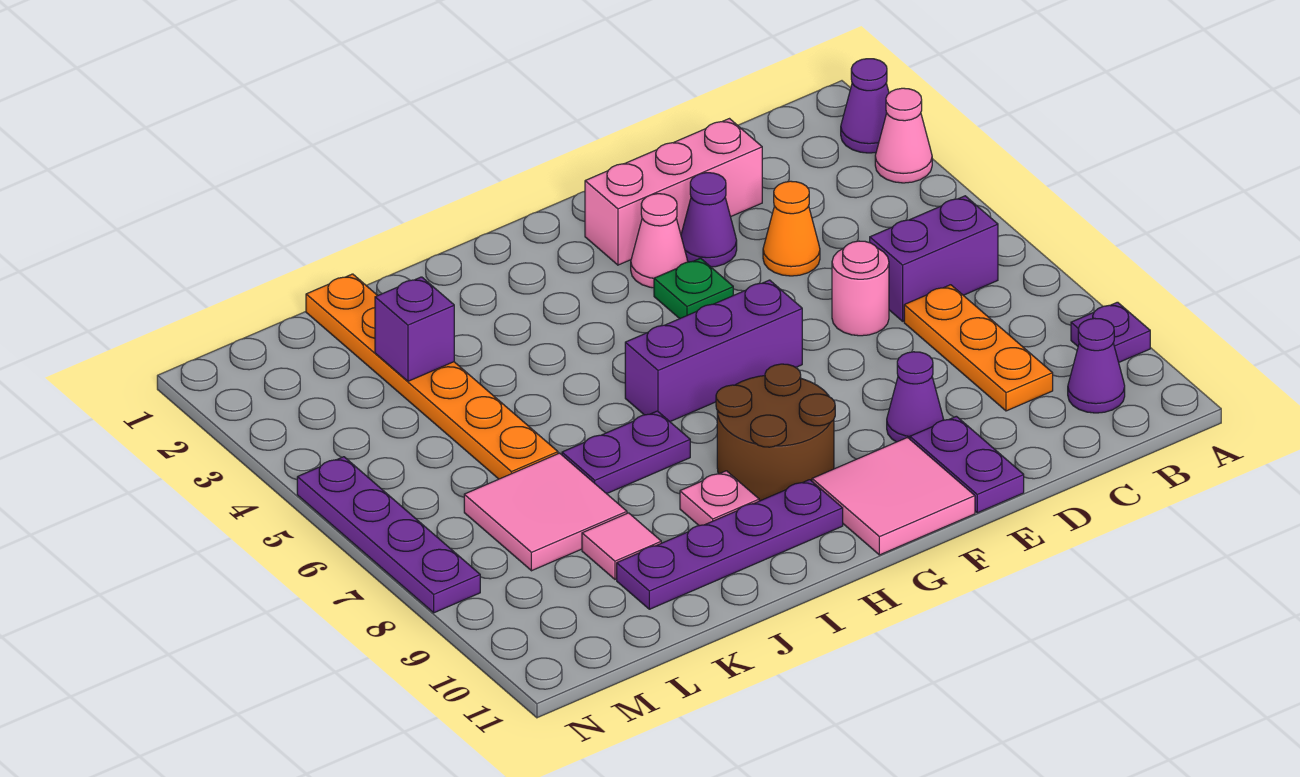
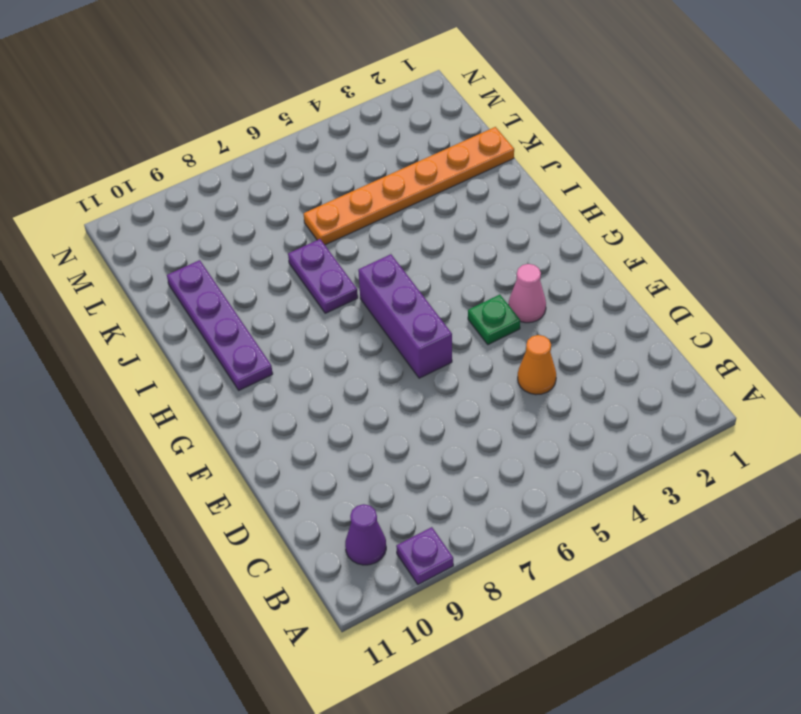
none -> purple 1x1 cone [841,59,889,153]
none -> pink 1x1 cone [875,88,932,183]
none -> purple 1x2 brick [870,196,998,321]

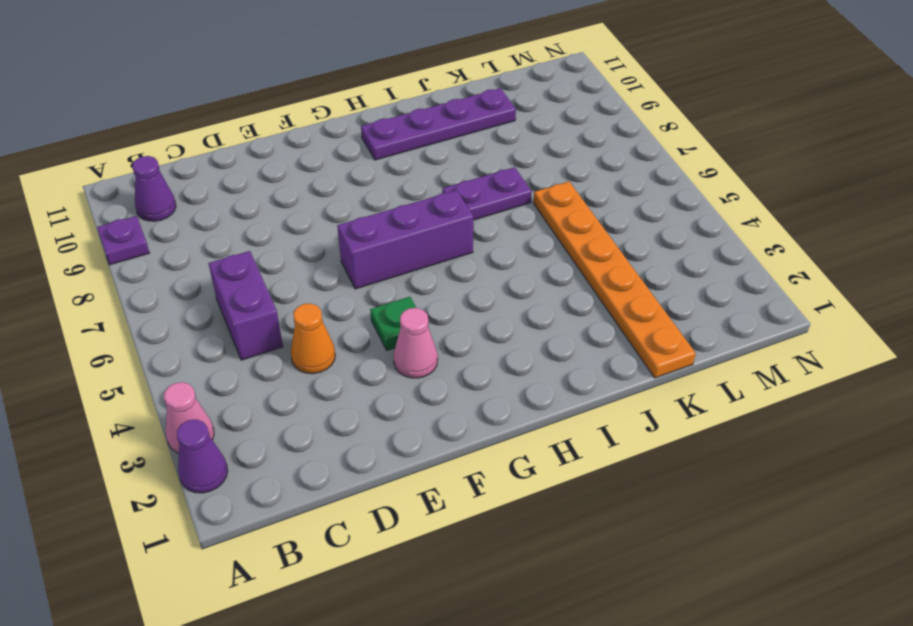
purple 1x2 brick [208,251,283,360] -> purple 1x2 brick turned to [870,196,998,321]
none -> orange 1x3 plate [904,285,1053,411]
none -> pink 1x3 brick [585,119,762,265]
none -> pink 1x1 round brick [832,241,889,336]

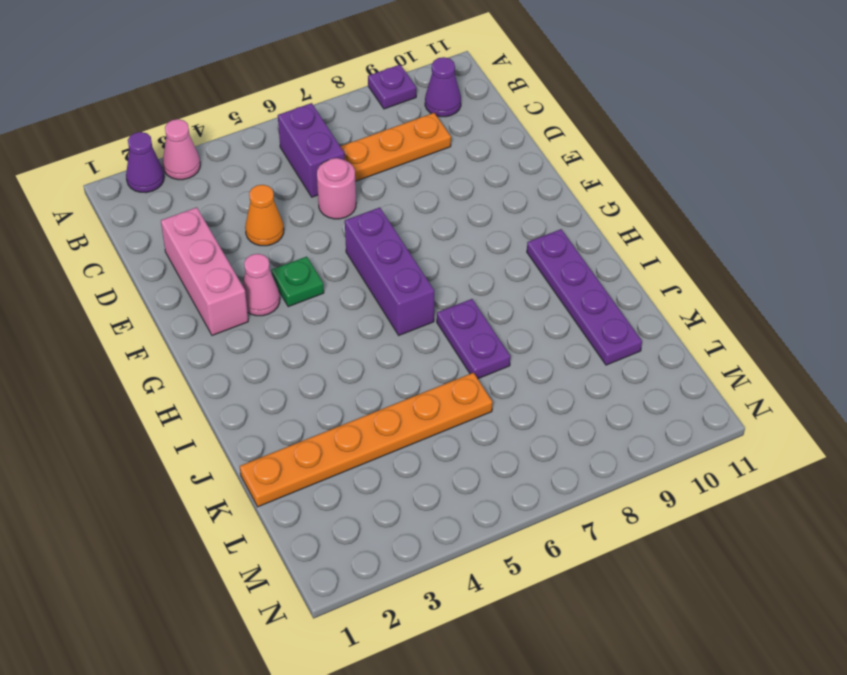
none -> purple 1x1 cone [681,173,737,267]
none -> purple 1x1 cone [887,352,944,442]
none -> purple 1x2 plate [910,416,1024,513]

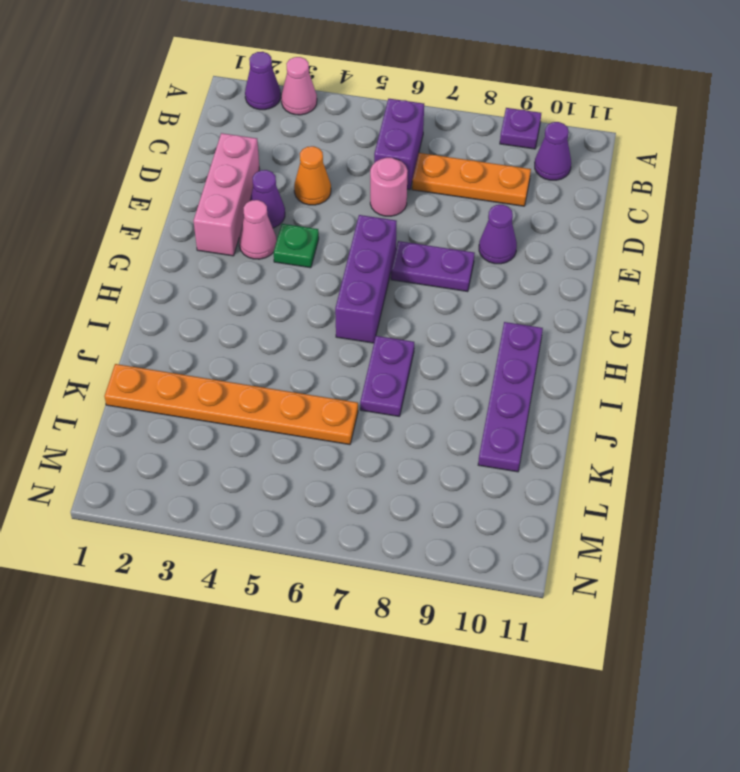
purple 1x2 plate [391,241,475,292] -> purple 1x2 plate moved to [910,416,1024,513]
none -> pink 2x2 tile [812,438,975,555]
none -> brown 2x2 round brick [716,364,835,501]
none -> pink 1x1 plate [680,471,759,526]

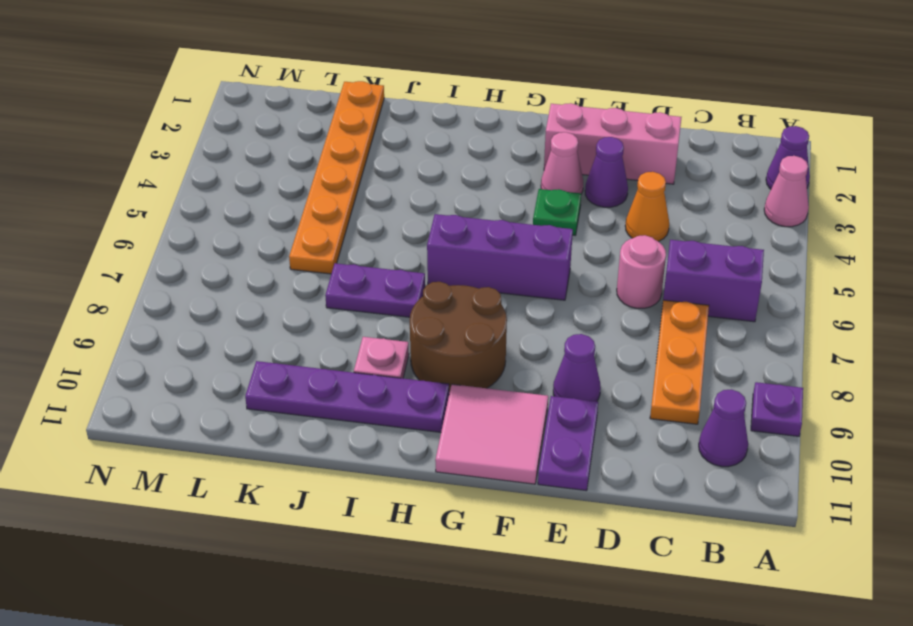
none -> pink 2x2 tile [464,453,627,571]
none -> pink 1x1 tile [582,513,661,579]
none -> purple 1x4 plate [297,457,480,613]

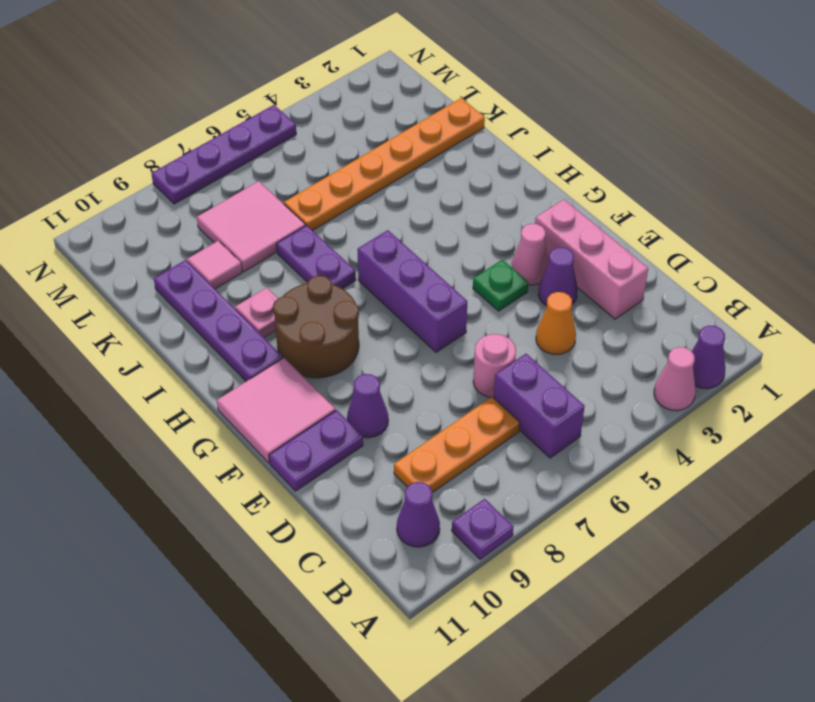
none -> purple 1x1 brick [375,277,454,381]

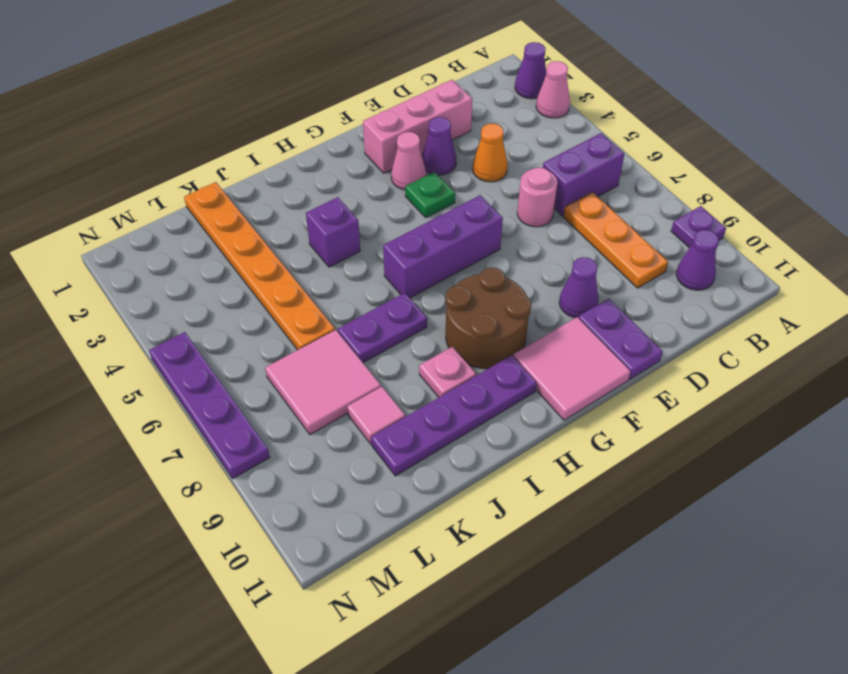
purple 1x1 brick [306,197,360,267] -> purple 1x1 brick moved to [375,277,454,381]

